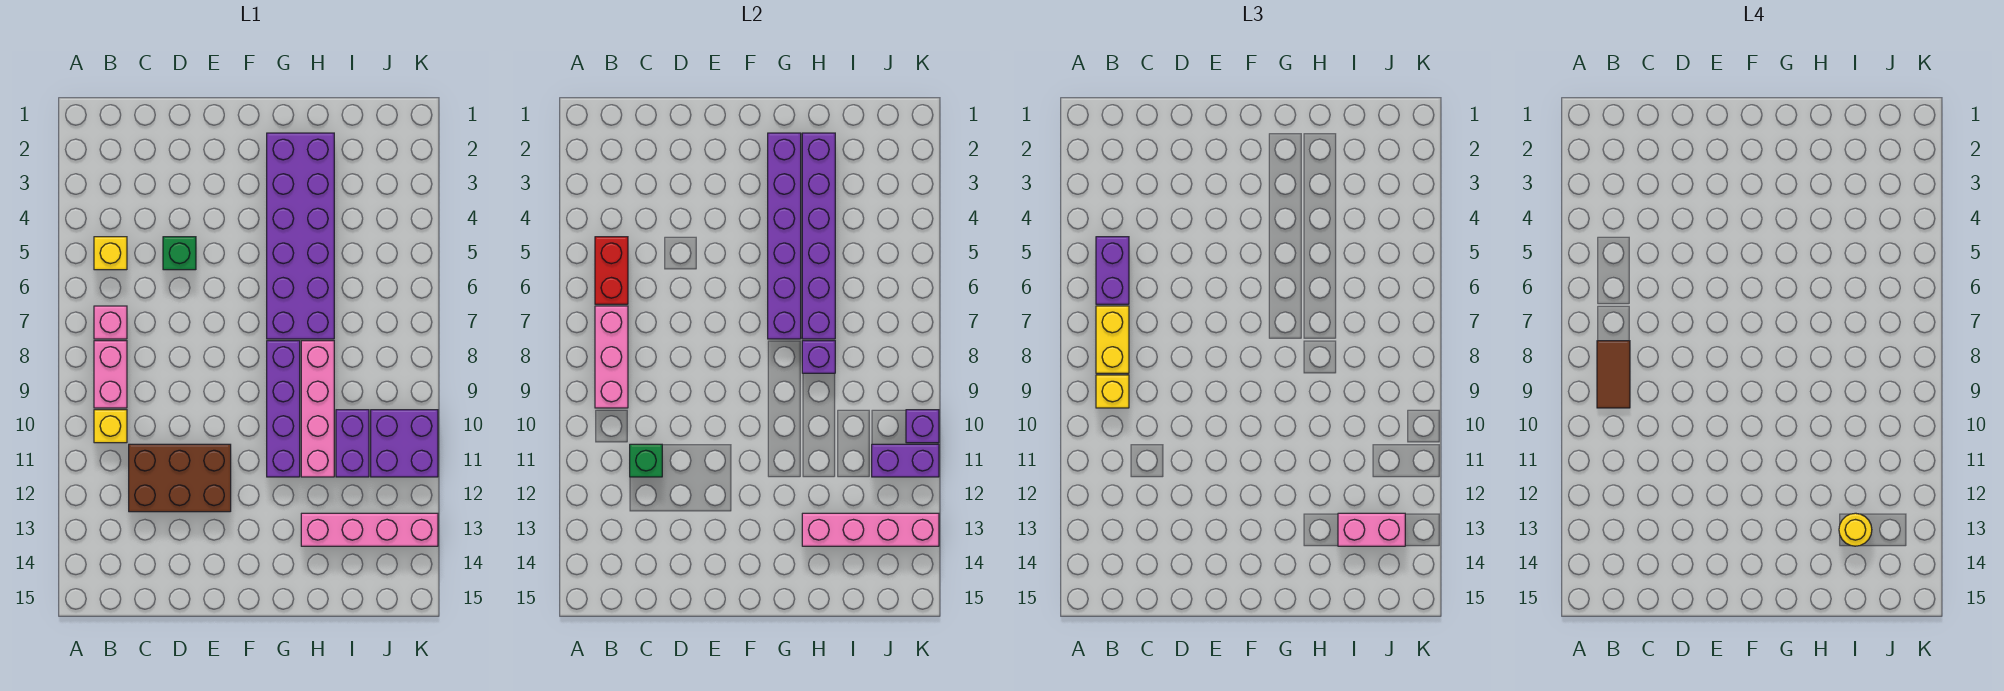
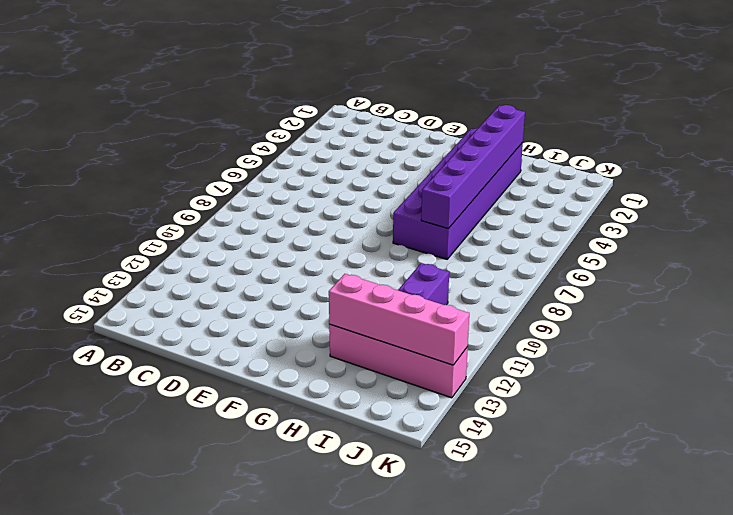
none -> yellow 1x1 brick [94,237,127,270]
none -> pink 1x1 brick [94,306,127,339]
none -> pink 1x2 brick [94,341,127,408]

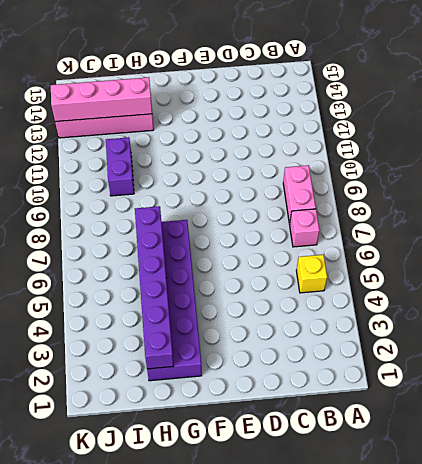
none -> yellow 1x1 brick [94,410,127,443]
none -> brown 2x3 brick [129,444,231,512]
none -> green 1x1 brick [163,237,196,270]

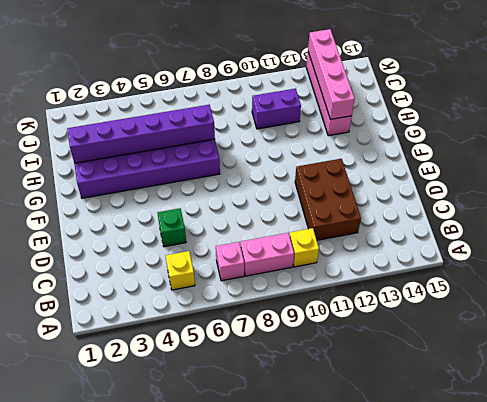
none -> purple 1x4 brick [267,341,300,477]
none -> pink 1x4 brick [301,341,334,477]
none -> purple 2x2 brick [371,410,438,477]

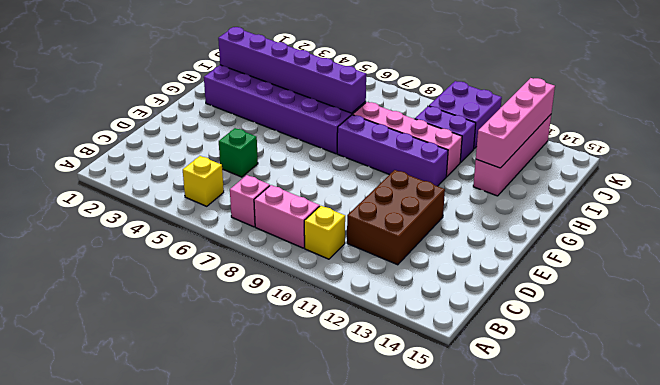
none -> red 1x2 brick [595,237,628,304]
none -> pink 1x3 brick [595,306,628,408]
none -> green 1x1 brick [630,444,662,477]

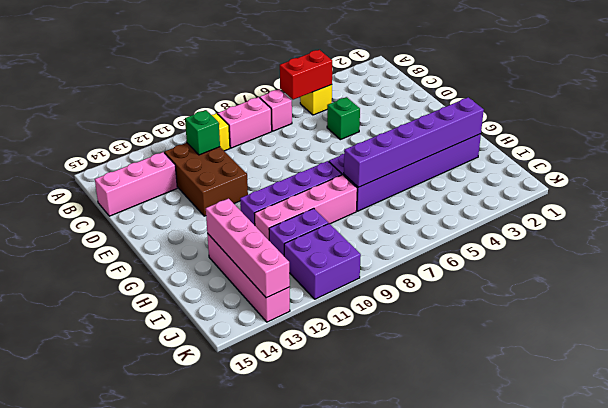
pink 1x3 brick [95,152,177,216] -> pink 1x3 brick moved to [595,306,628,408]
none -> purple 1x6 brick [768,133,801,339]
none -> purple 1x1 brick [802,341,835,373]
none -> purple 1x2 brick [872,444,939,477]

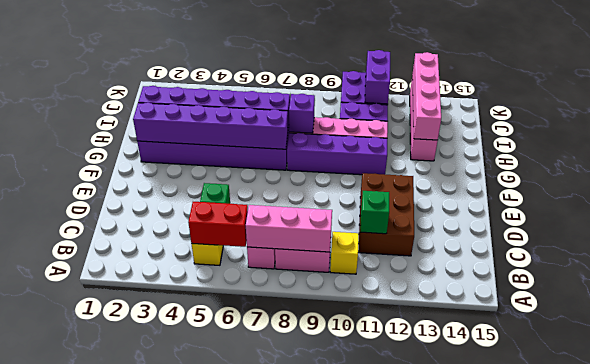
none -> purple 1x1 brick [906,410,939,443]
none -> purple 1x2 brick [1096,237,1129,304]
none -> yellow 1x2 brick [1096,306,1129,373]

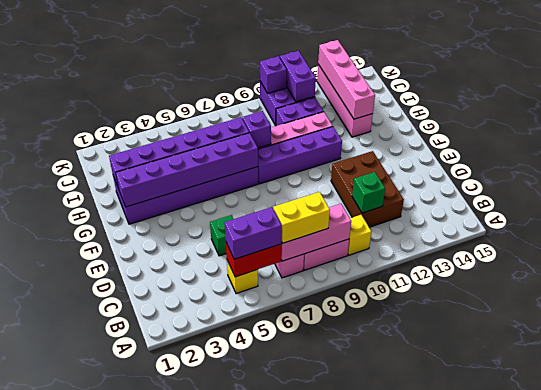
none -> yellow 1x1 brick [1096,375,1129,408]
none -> pink 1x2 brick [1338,513,1405,546]
none -> brown 1x2 tile [1597,341,1630,408]

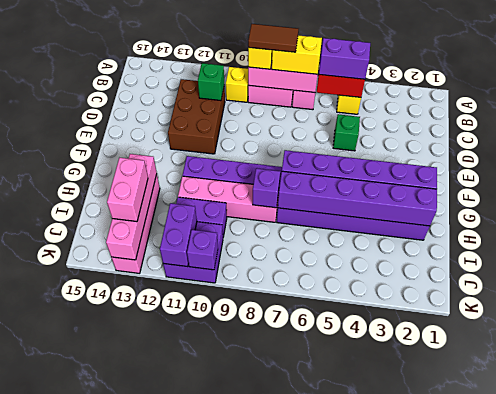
none -> yellow 1x1 round brick [1839,513,1872,546]

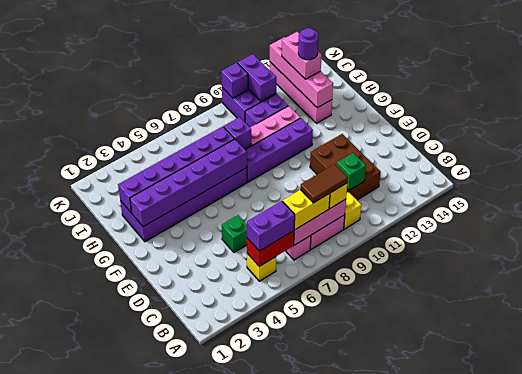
purple 1x1 round brick [298,28,318,60] -> yellow 1x1 round brick [1839,513,1872,546]

